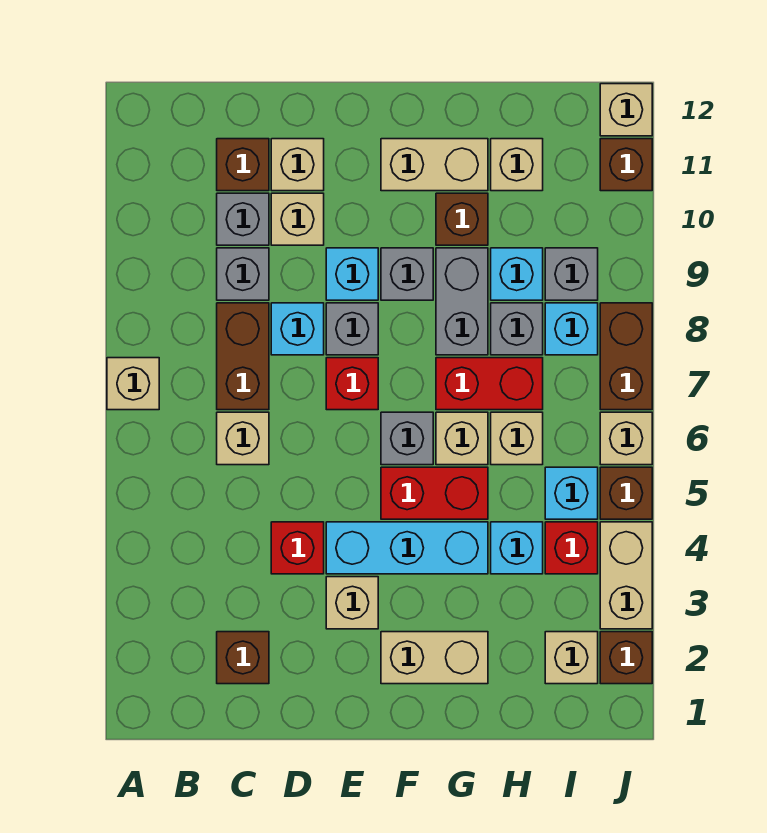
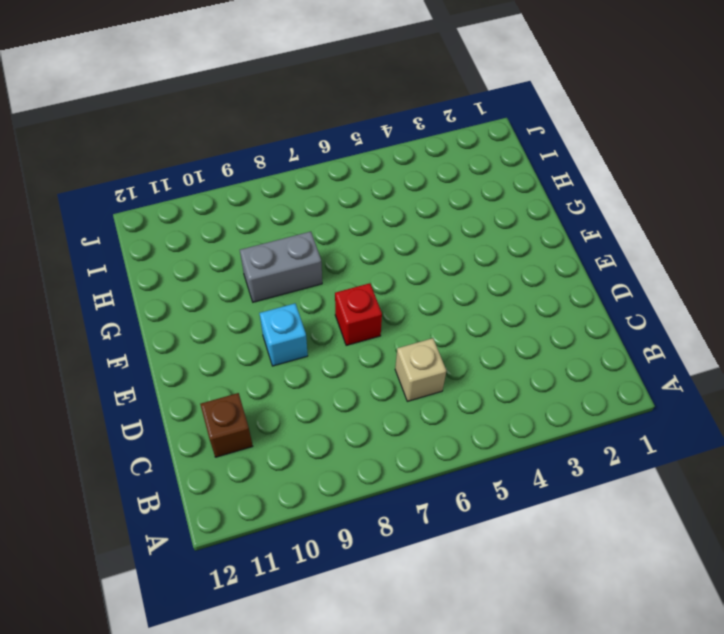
none -> tan 1x1 brick [107,358,159,410]
none -> brown 1x1 brick [217,632,269,684]
none -> brown 1x2 brick [217,303,269,410]
none -> grey 1x1 brick [217,248,269,300]

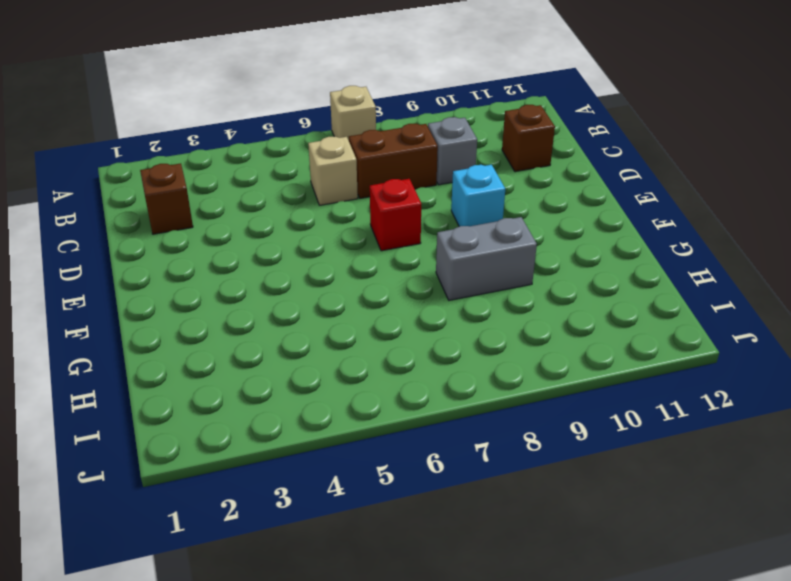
none -> grey 1x1 brick [217,193,269,245]
none -> red 1x1 brick [271,522,324,574]
none -> cyan 1x1 brick [271,303,324,355]
none -> tan 1x1 brick [271,193,324,245]

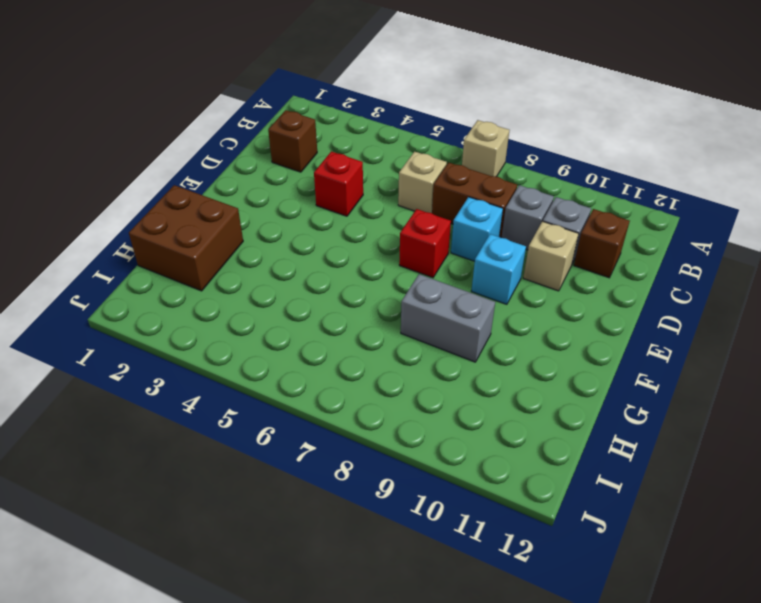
brown 2x2 brick [129,185,243,291] -> tan 1x2 brick [381,632,488,684]
none -> tan 1x1 brick [271,139,324,191]
none -> tan 1x1 brick [326,577,378,629]
none -> cyan 1x3 brick [326,522,488,574]
none -> grey 1x1 brick [326,303,378,355]

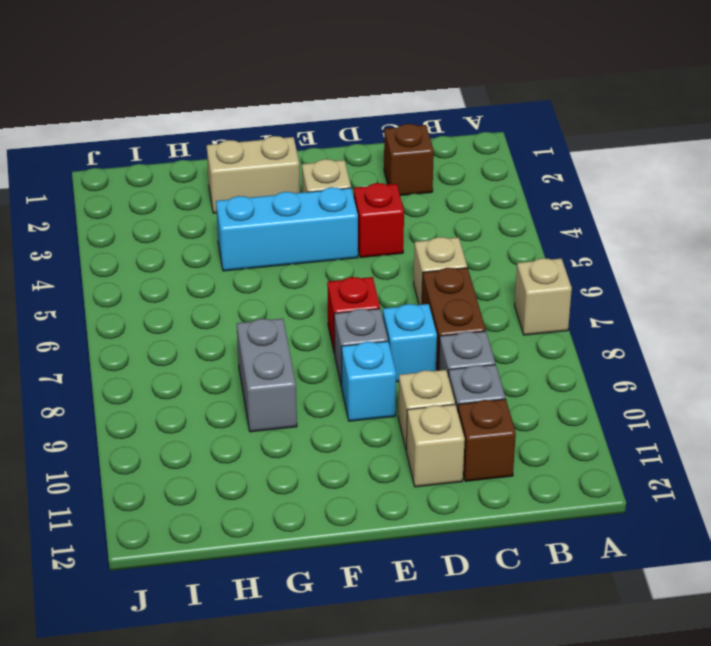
none -> red 1x2 brick [381,467,488,519]
none -> grey 1x1 brick [381,412,433,465]
none -> grey 1x1 brick [381,248,433,300]
none -> tan 1x2 brick [381,139,488,191]

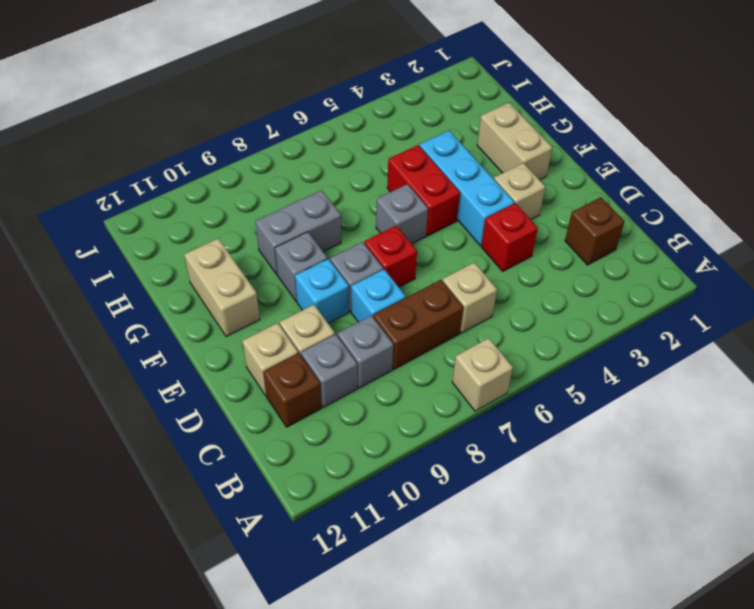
none -> tan 1x1 brick [436,412,488,465]
none -> red 1x2 brick [436,358,543,410]
none -> brown 1x1 brick [436,193,488,245]
none -> cyan 1x1 brick [491,522,543,574]

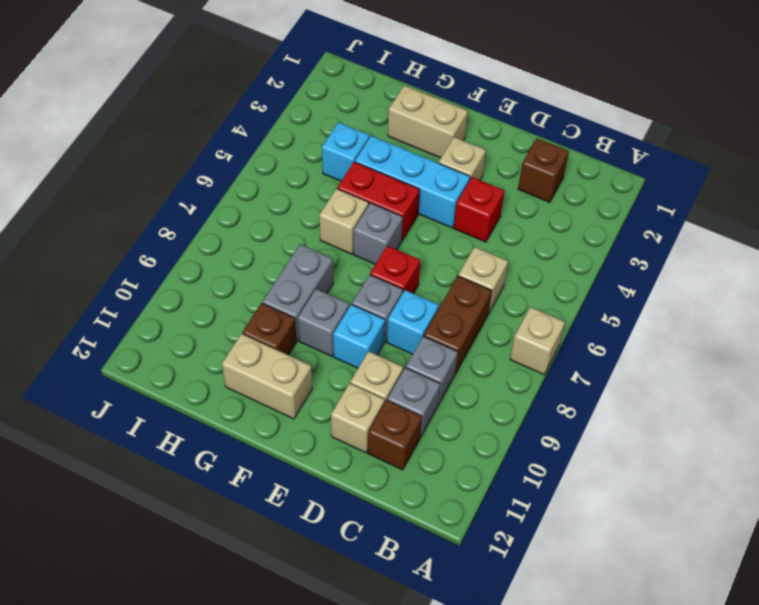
none -> red 1x2 brick [436,358,543,410]
none -> tan 1x1 brick [491,412,543,465]
none -> grey 1x1 brick [491,303,543,355]
none -> cyan 1x1 brick [491,248,543,300]

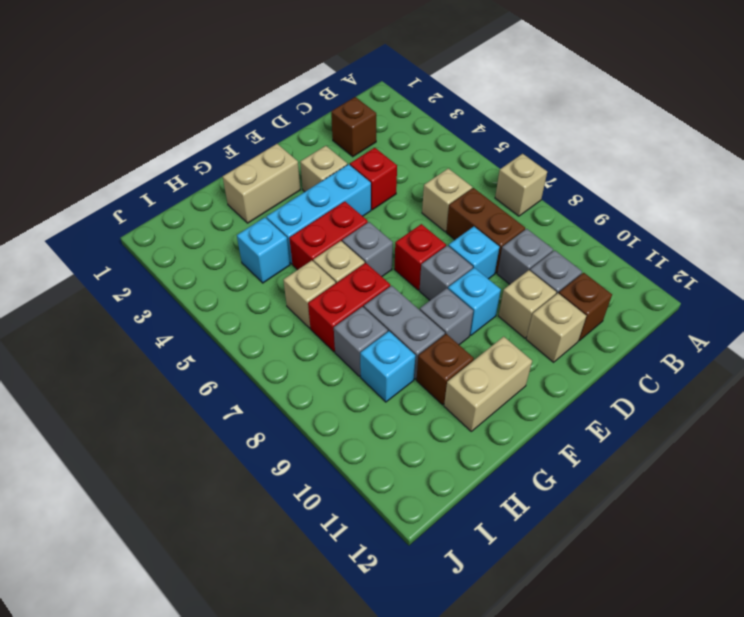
none -> tan 1x1 brick [491,139,543,191]
none -> tan 1x1 brick [545,632,598,684]
none -> red 1x1 brick [545,522,598,574]
none -> cyan 1x1 brick [545,467,598,519]

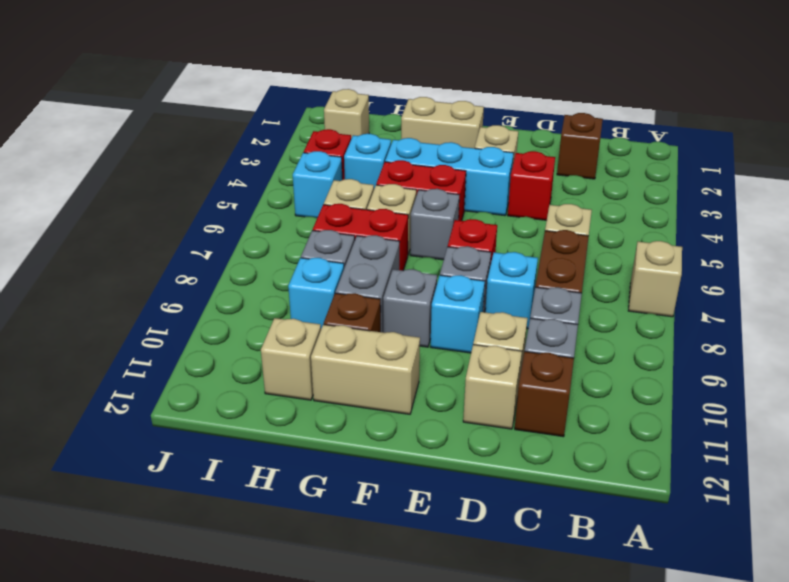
none -> cyan 1x1 brick [545,303,598,355]
none -> grey 1x1 brick [545,248,598,300]
none -> brown 1x1 brick [600,632,652,684]
none -> tan 1x2 brick [600,522,652,629]

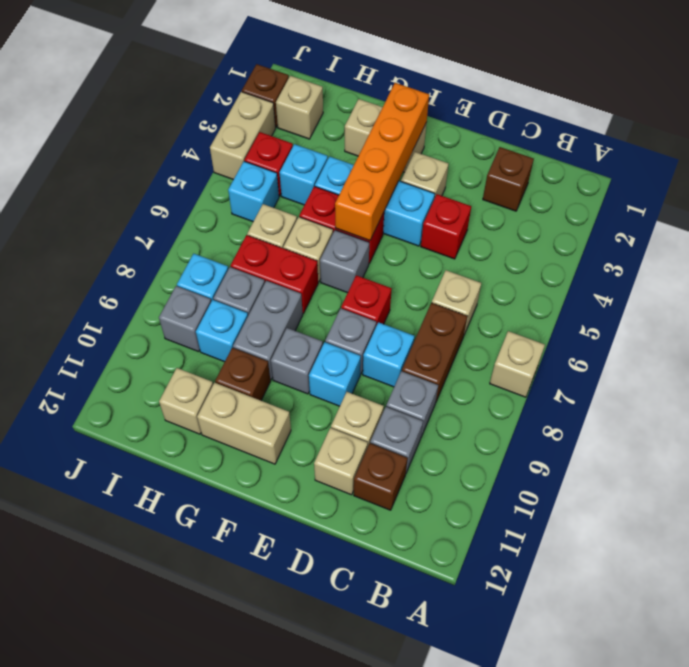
orange 1x4 brick [335,83,429,241] -> none
none -> brown 1x1 brick [600,467,652,519]
none -> tan 1x1 brick [600,412,652,465]
none -> brown 1x2 brick [600,303,652,410]
none -> brown 1x1 brick [600,139,652,191]

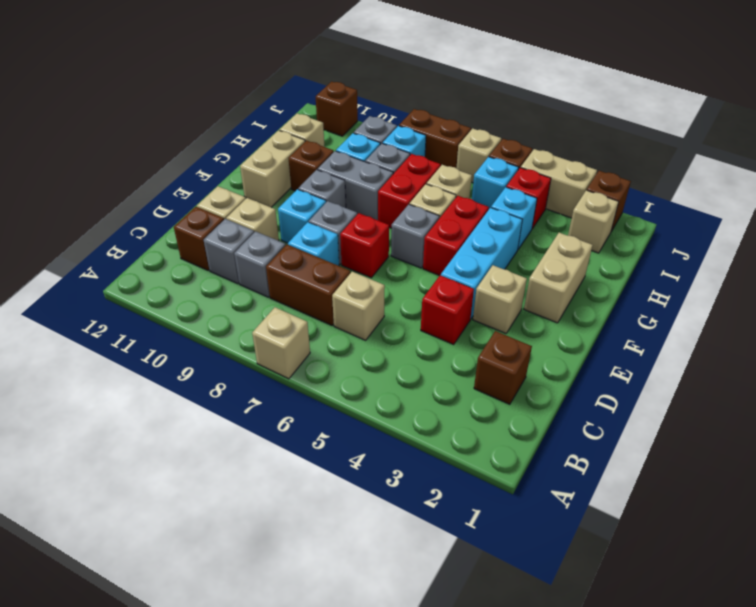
none -> tan 1x1 brick [600,84,652,136]

